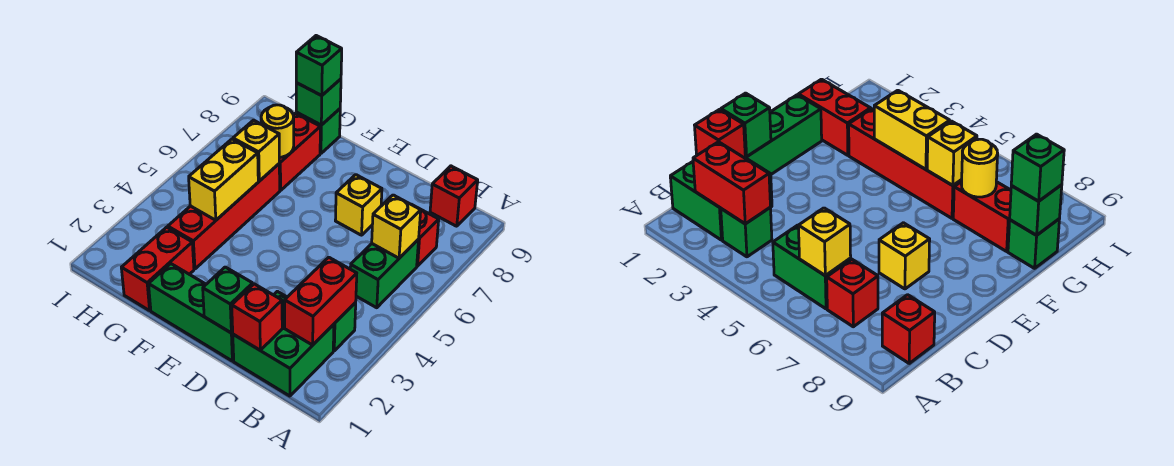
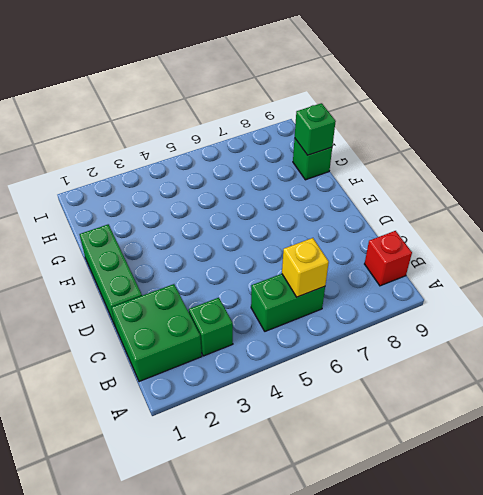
none -> red 1x1 brick [417,208,439,266]
none -> yellow 1x1 brick [335,175,382,235]
none -> red 1x2 brick [121,227,194,311]

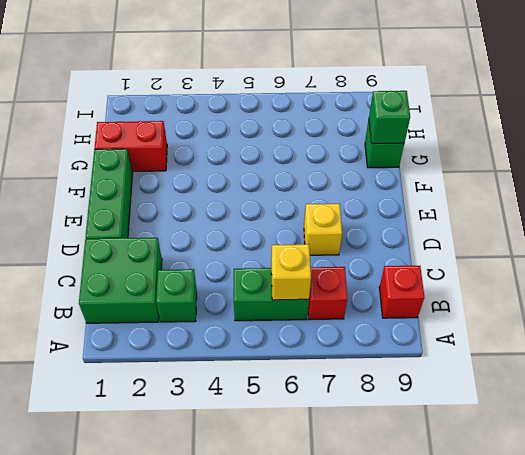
none -> red 1x4 brick [168,164,280,269]
none -> red 1x2 brick [279,113,320,191]
none -> red 1x2 brick [285,257,357,345]

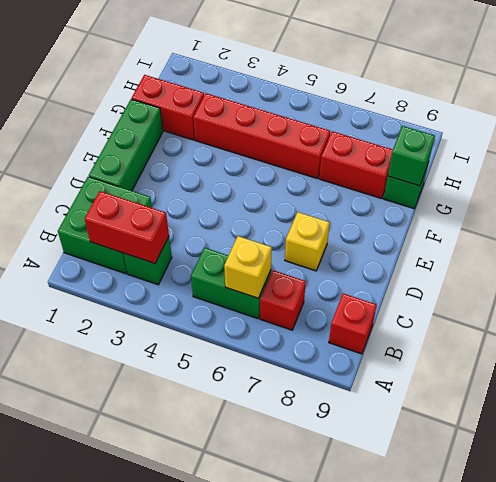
none -> red 1x1 brick [232,284,282,350]
none -> green 1x1 brick [203,267,253,333]
none -> yellow 1x2 brick [189,139,258,220]

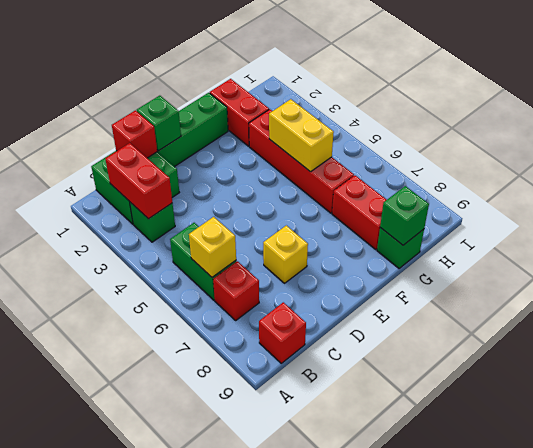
none -> yellow 1x1 brick [233,120,279,181]
none -> yellow 1x1 round brick [261,105,294,157]
none -> green 1x1 brick [296,36,342,96]

